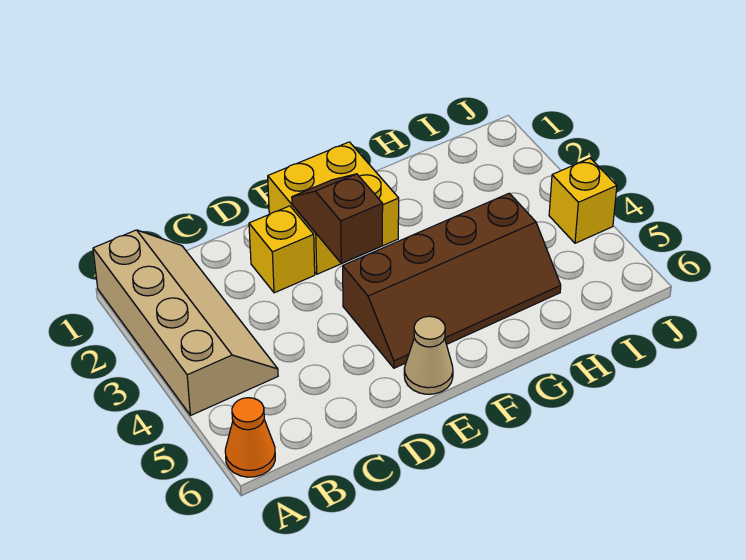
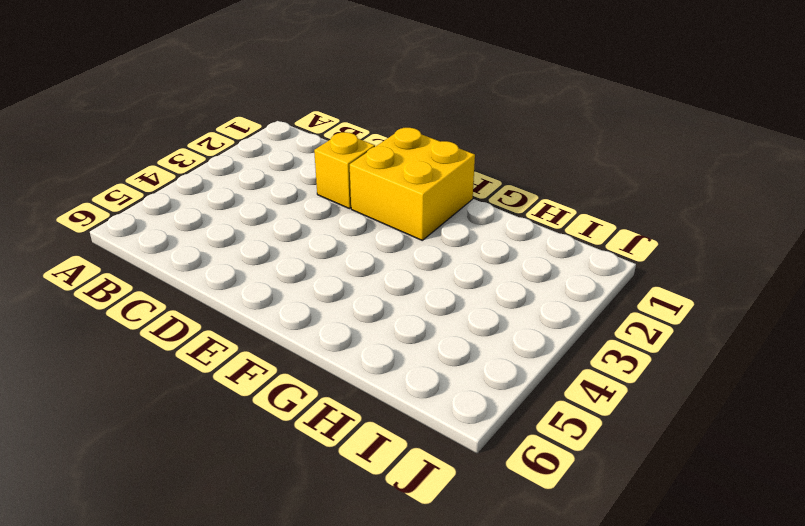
none -> tan 2x4 slope [93,230,278,416]
none -> orange 1x1 cone [225,398,275,477]

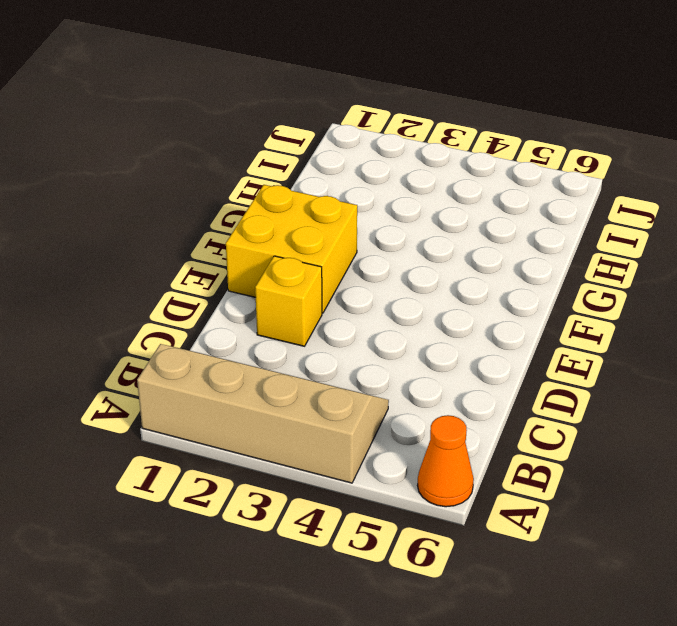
none -> brown 2x4 slope [343,193,561,368]
none -> tan 1x1 cone [404,316,453,394]

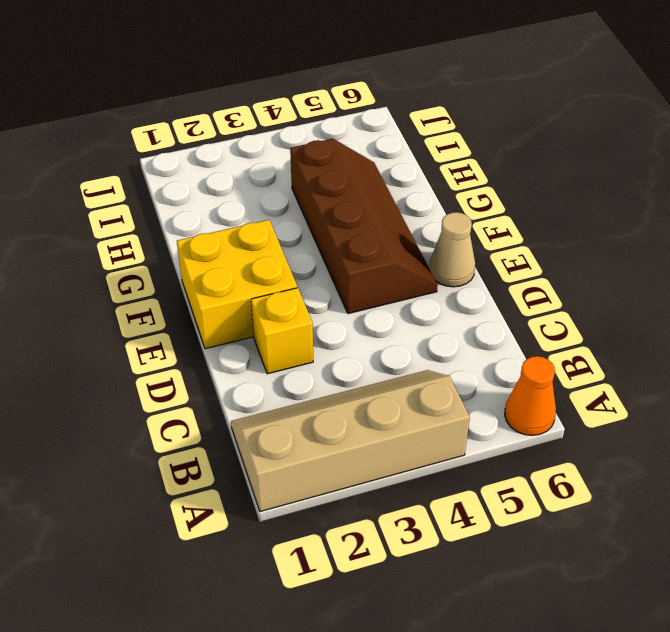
none -> yellow 1x1 brick [549,158,617,243]
none -> brown 1x2 slope [292,174,383,264]

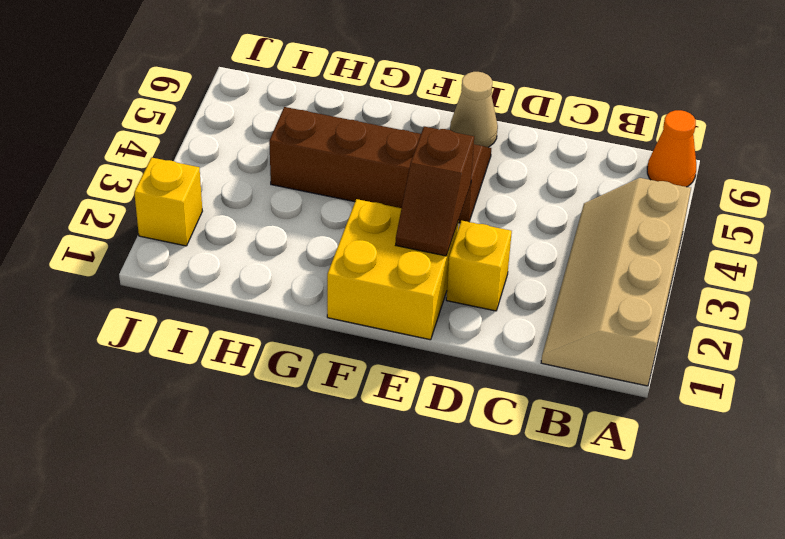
yellow 1x1 brick [134,158,202,246] -> yellow 1x1 brick moved to [549,158,617,243]

